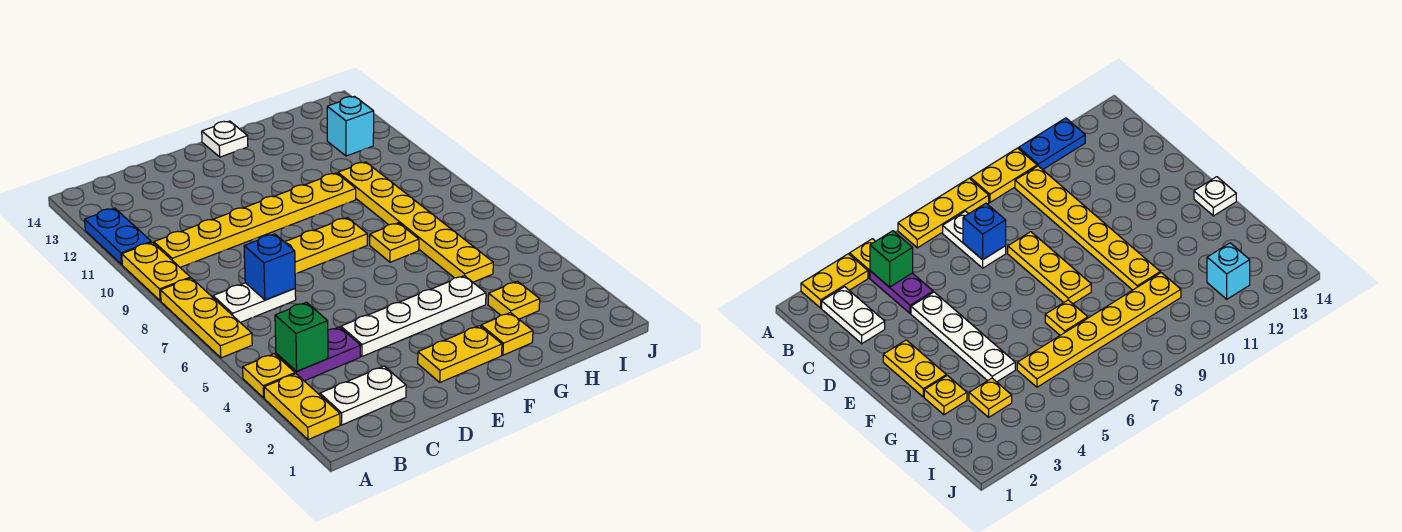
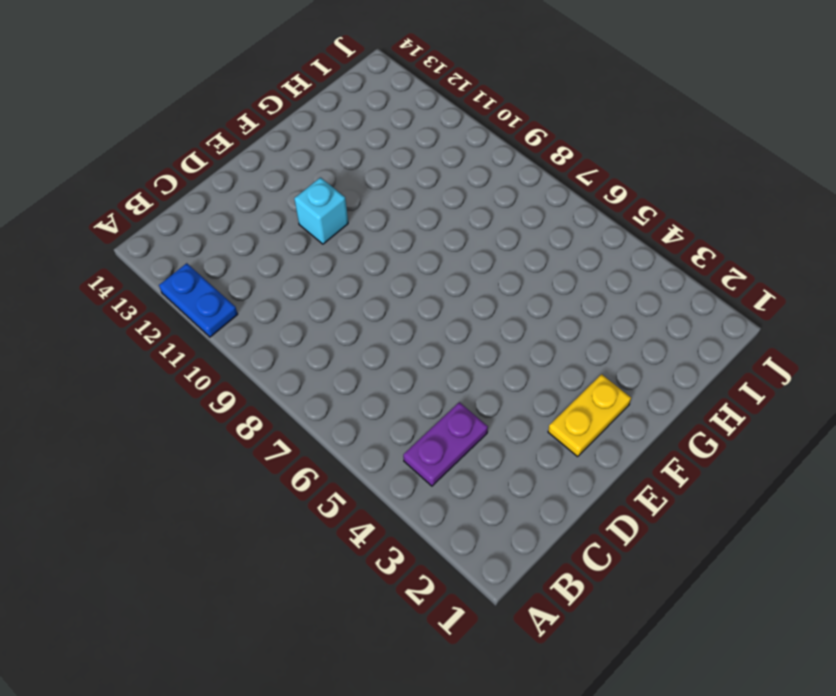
cyan 1x1 brick [294,178,348,244] -> cyan 1x1 brick moved to [327,97,374,156]
none -> yellow 1x2 plate [264,374,340,440]
none -> yellow 1x1 plate [243,354,295,398]
none -> yellow 1x3 plate [160,278,252,358]

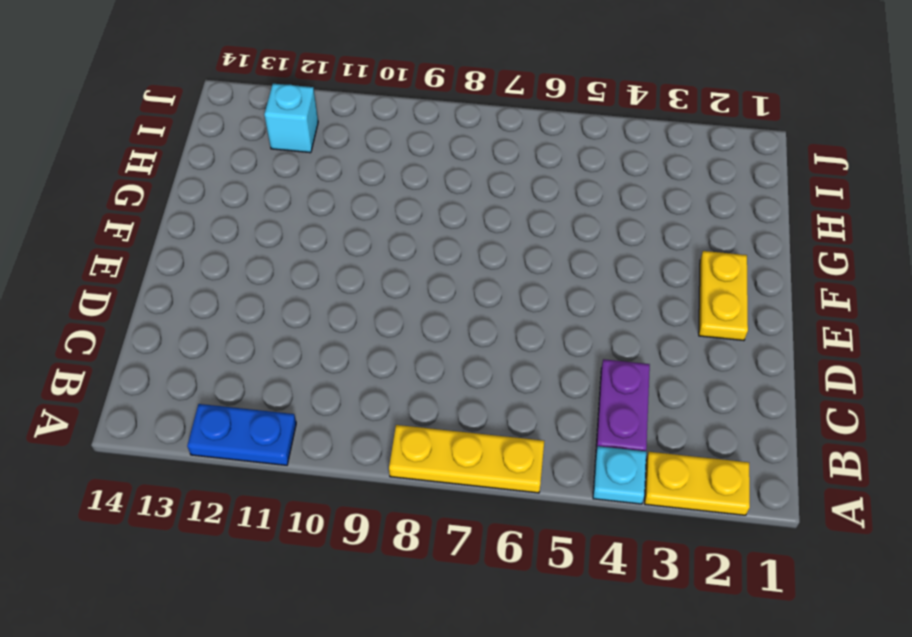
cyan 1x1 plate [593,446,646,504] -> yellow 1x1 plate [243,354,295,398]
none -> yellow 1x2 plate [122,242,190,301]
none -> white 1x2 plate [320,366,406,425]
none -> white 1x2 plate [213,283,296,322]

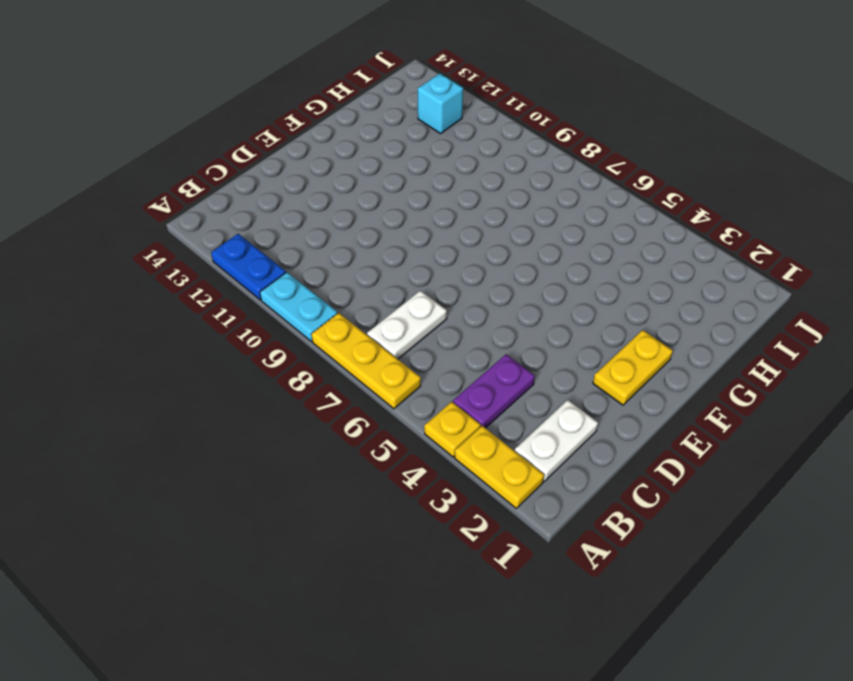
cyan 1x2 plate [260,272,338,342] -> yellow 1x2 plate [122,242,190,301]
none -> yellow 1x6 plate [154,173,356,267]
none -> white 1x4 plate [341,276,486,357]
none -> yellow 1x3 plate [285,218,367,274]

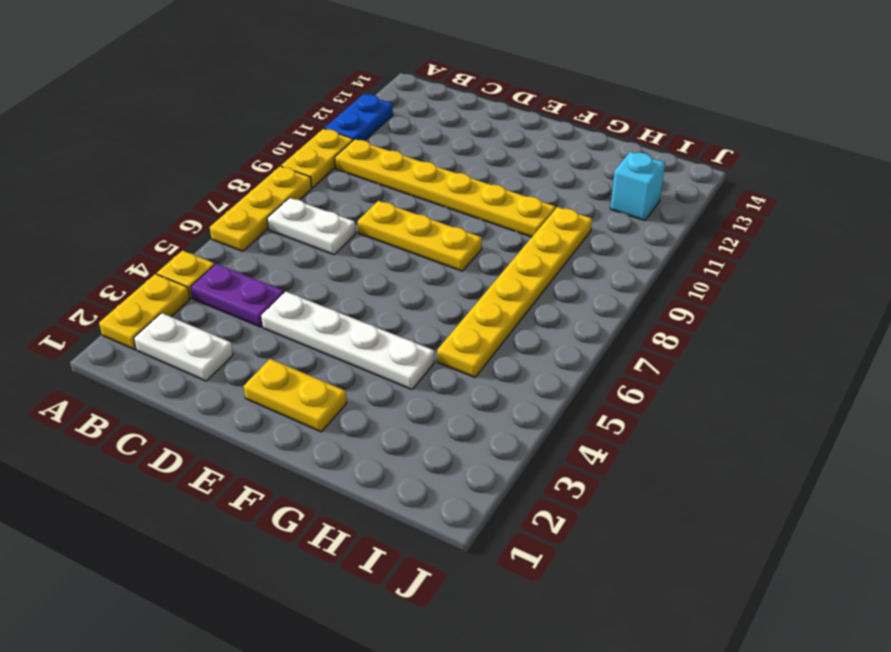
none -> white 1x1 plate [202,121,248,157]
none -> yellow 1x1 plate [481,313,533,355]
none -> yellow 1x1 plate [370,223,419,262]

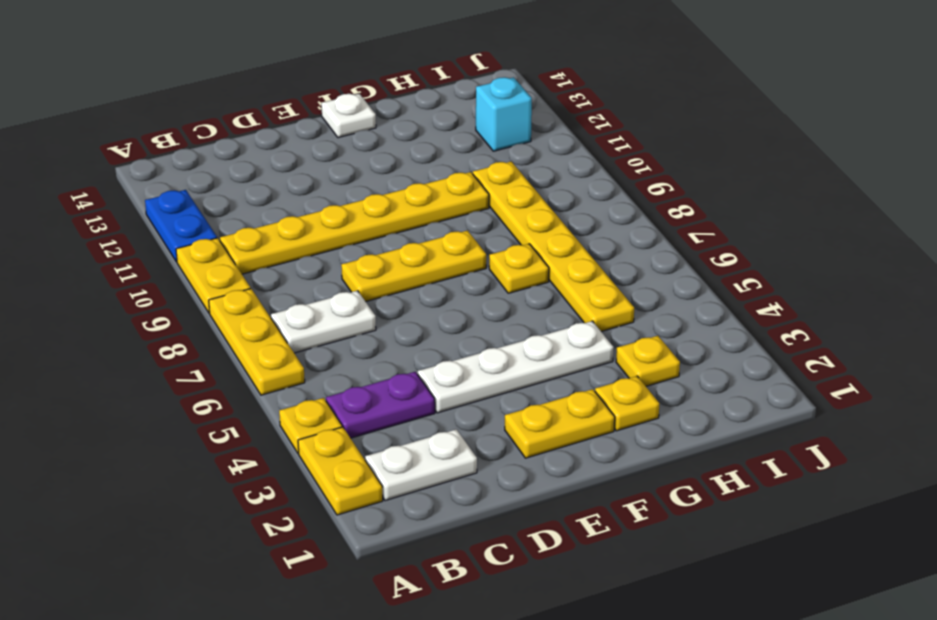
none -> green 1x1 brick [275,302,328,371]
none -> blue 1x1 brick [244,234,295,300]

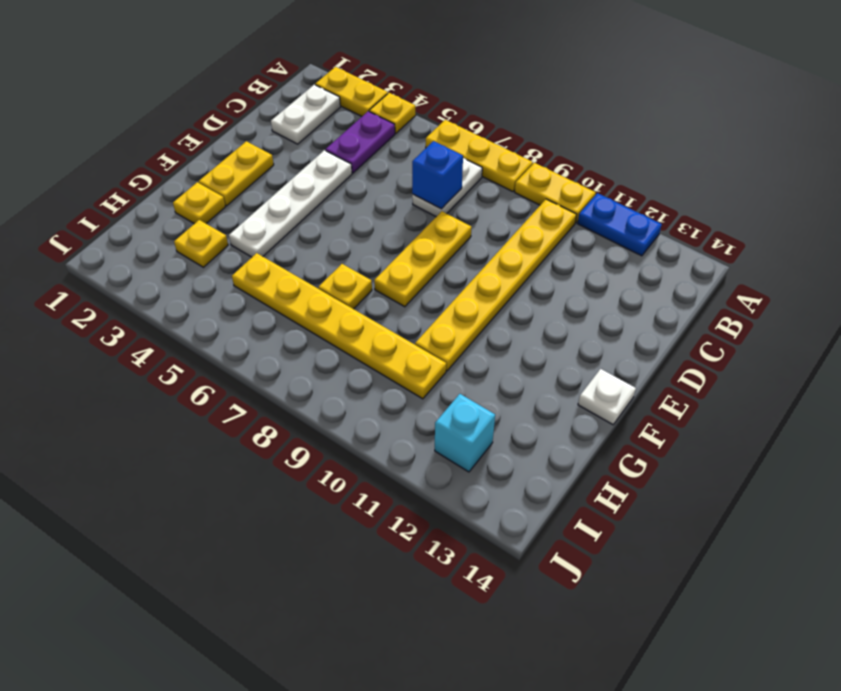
none -> green 1x1 brick [275,302,328,371]

